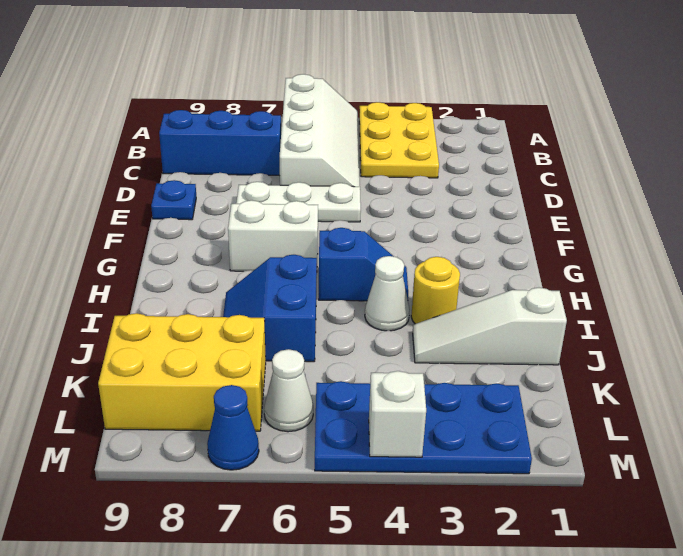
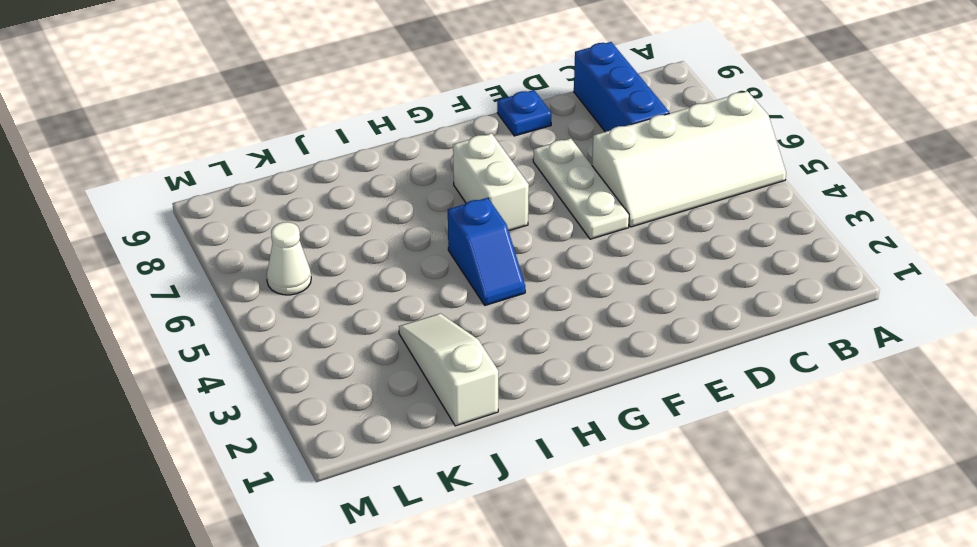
none -> yellow 2x3 plate [359,102,439,178]
none -> yellow 1x1 round brick [411,257,460,324]
none -> white 1x1 cone [365,256,410,331]

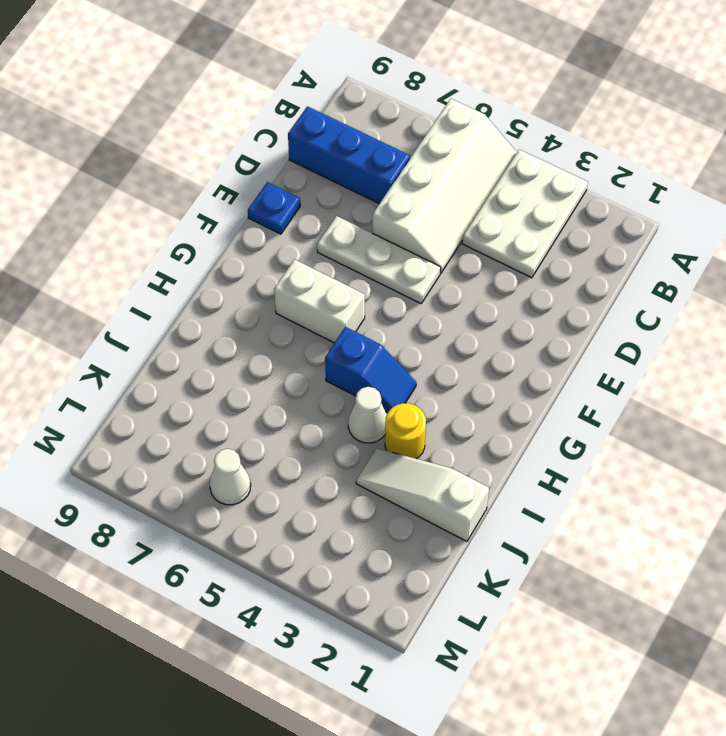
white 2x3 plate [462,149,588,278] -> yellow 2x3 plate [359,102,439,178]
none -> blue 2x2 slope [223,255,317,362]
none -> yellow 2x3 brick [98,313,266,431]
none -> blue 2x4 plate [315,381,532,474]

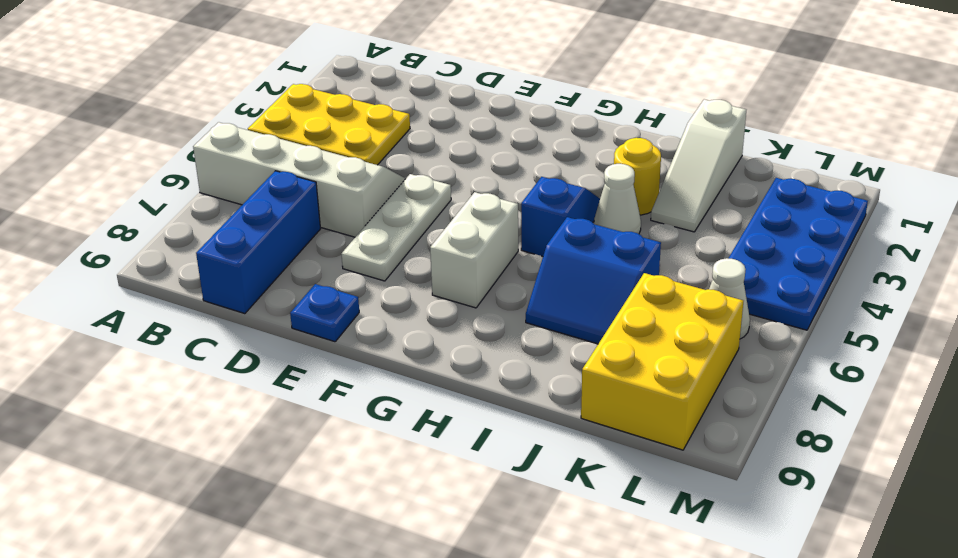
none -> blue 1x1 cone [207,385,259,470]
none -> white 1x1 brick [369,371,426,457]

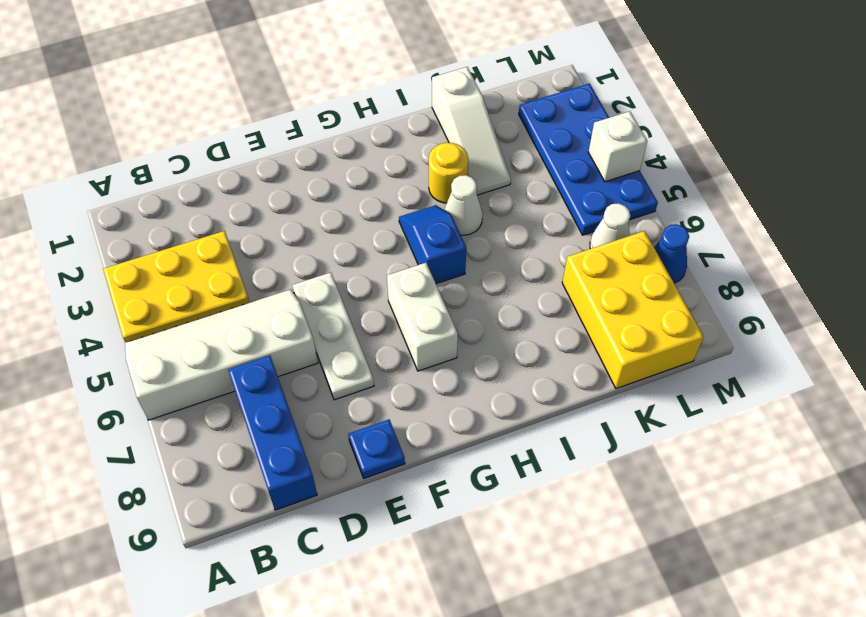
none -> blue 2x2 slope [223,255,317,362]

